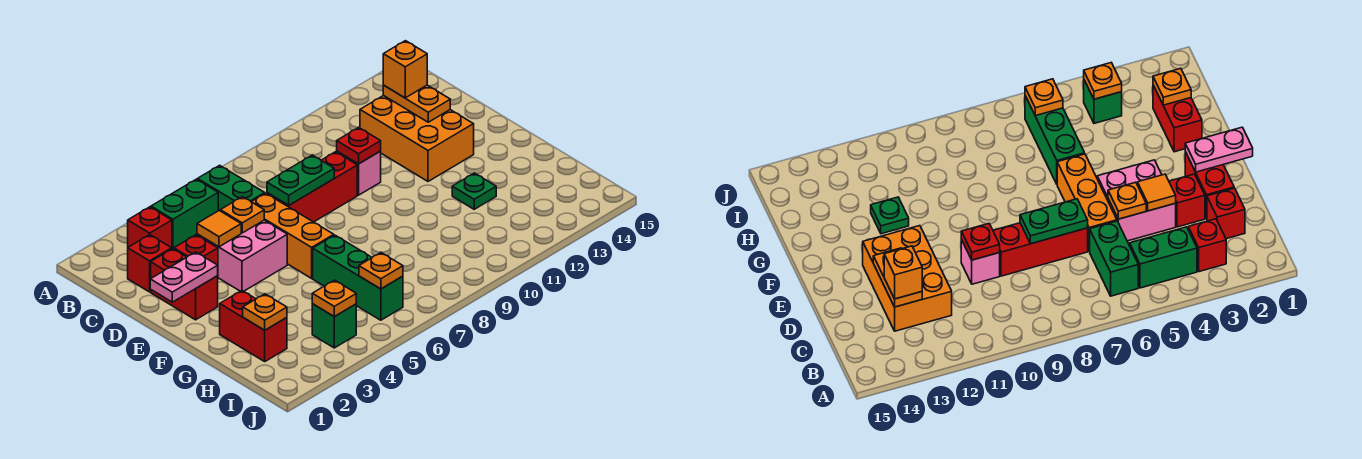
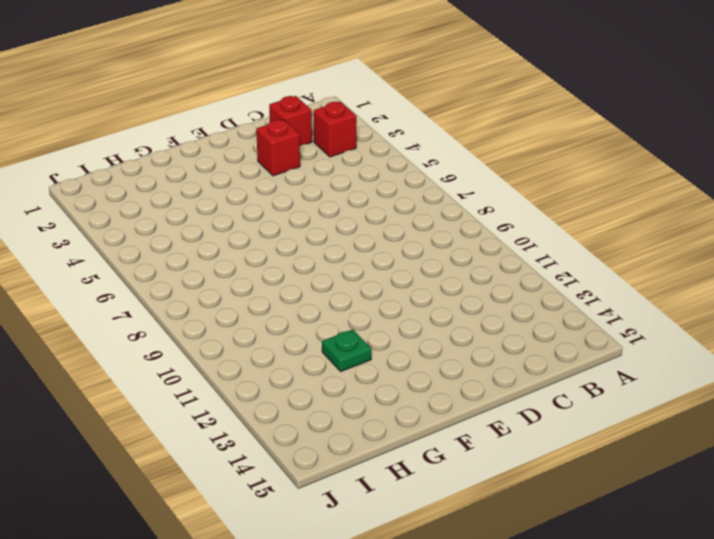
none -> green 1x2 brick [151,179,218,249]
none -> green 1x2 brick [198,165,265,211]
none -> orange 2x3 brick [360,95,474,181]

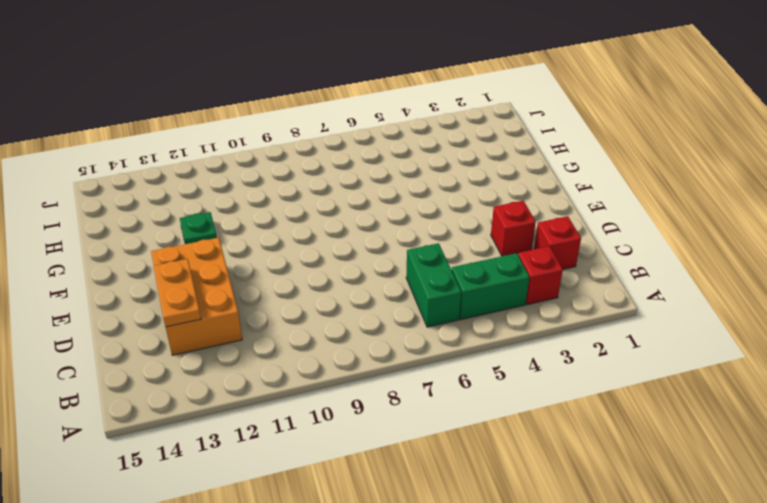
none -> red 1x2 brick [151,249,218,320]
none -> pink 2x2 brick [197,220,287,291]
none -> orange 1x3 brick [252,193,334,278]

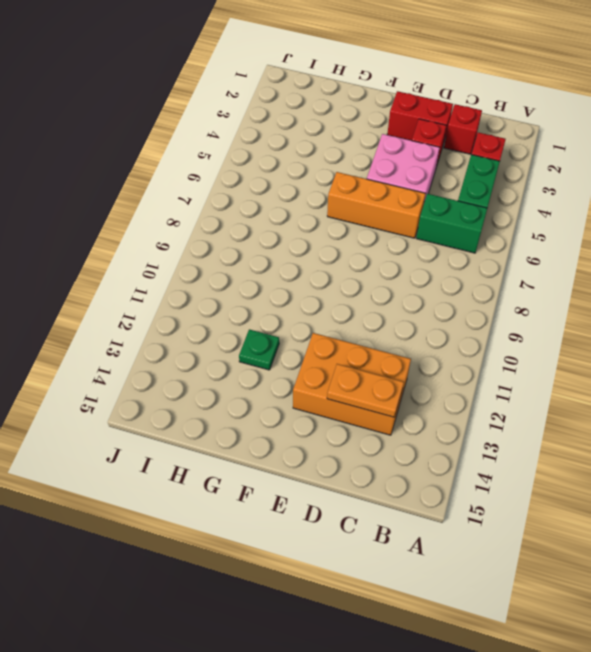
none -> red 1x3 brick [267,152,357,222]
none -> pink 1x1 brick [337,151,381,195]
none -> red 1x2 brick [220,291,287,361]

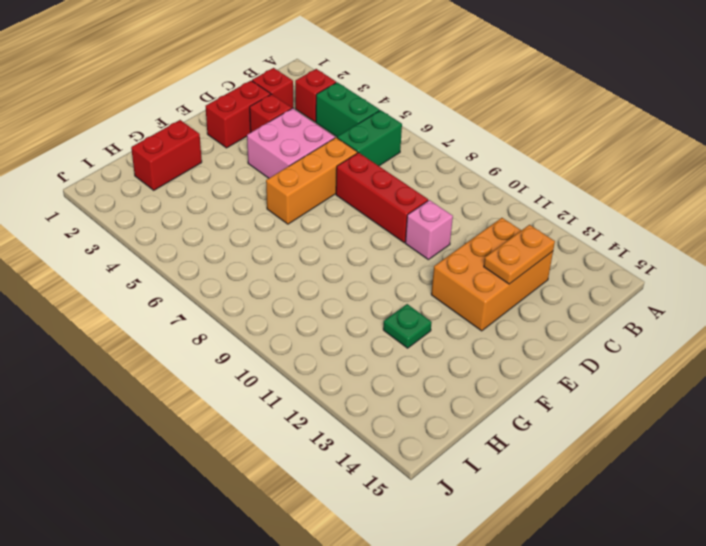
none -> green 1x3 brick [313,235,403,320]
none -> green 1x1 brick [312,304,356,348]
none -> orange 1x1 tile [197,211,241,247]

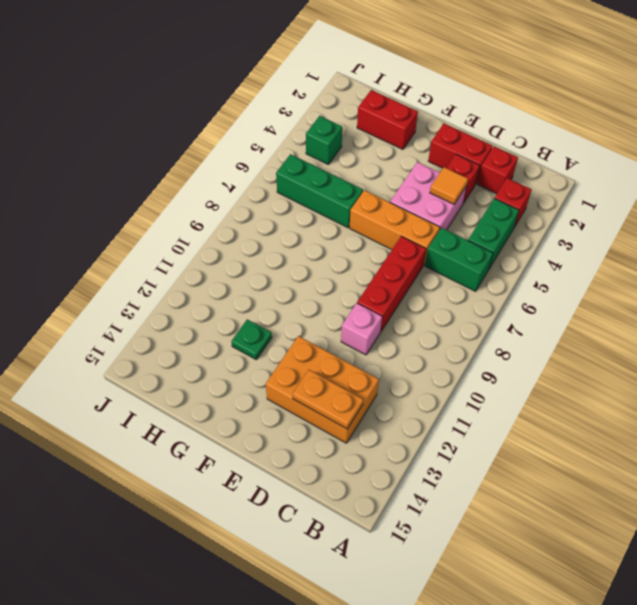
none -> orange 1x1 plate [220,197,264,233]
none -> green 1x2 plate [267,155,334,205]
none -> red 1x1 plate [337,128,381,164]

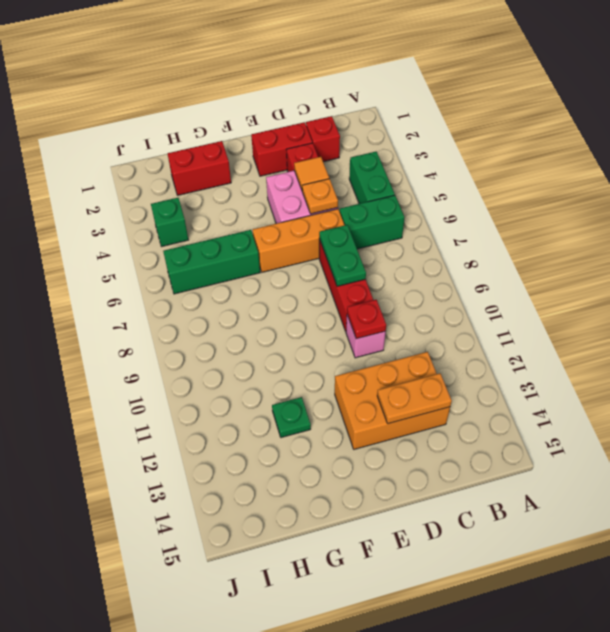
none -> red 1x1 brick [128,207,172,248]
none -> pink 1x2 plate [150,252,218,302]
none -> orange 1x1 plate [243,294,287,330]

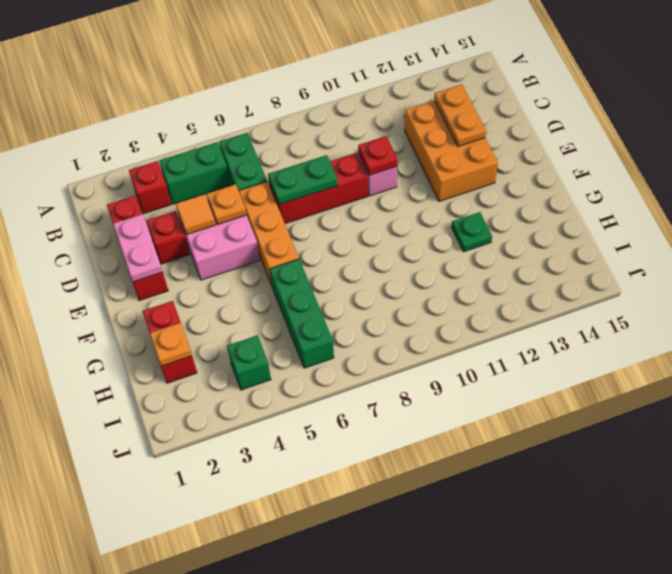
pink 1x2 plate [113,214,163,282] -> pink 1x2 plate turned to [150,252,218,302]
none -> orange 1x1 plate [312,280,356,317]
none -> orange 1x1 plate [359,253,403,289]
none -> orange 1x1 brick [383,41,427,98]

